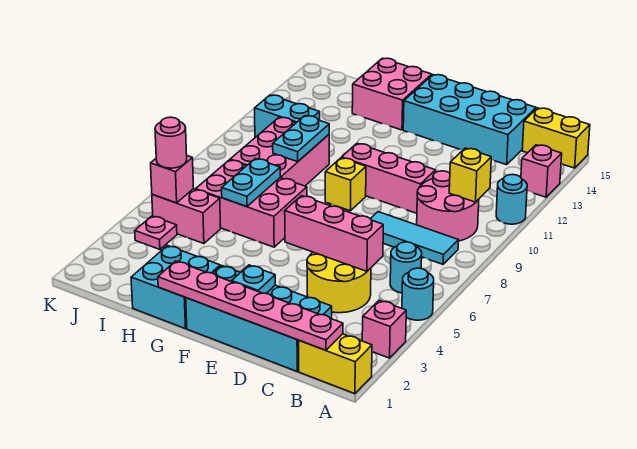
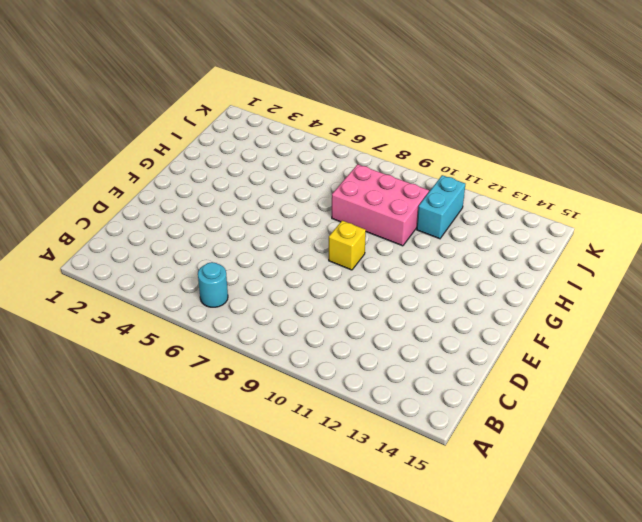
none -> yellow 1x2 brick [299,334,372,394]
none -> pink 1x1 brick [362,300,406,358]
none -> cyan 1x1 round brick [402,268,434,320]

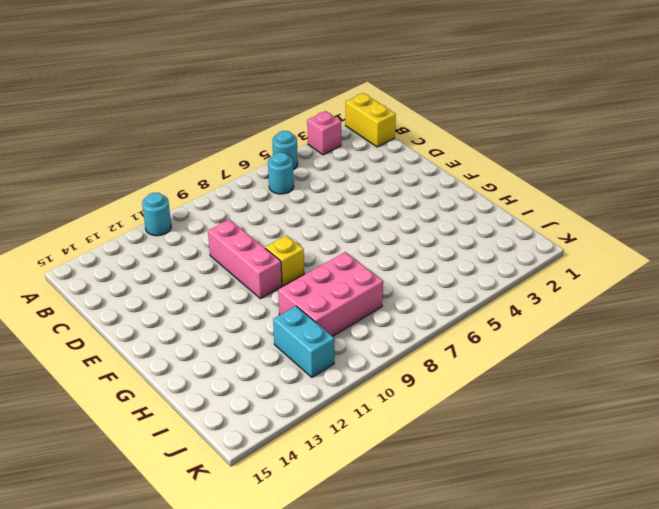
none -> pink 1x1 brick [521,145,562,197]
none -> yellow 1x2 brick [522,108,590,168]
none -> cyan 1x3 tile [371,212,458,264]

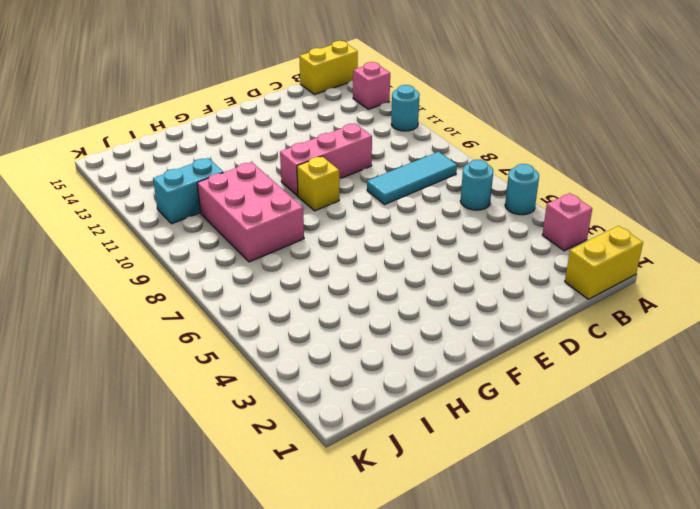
none -> pink 2x2 round brick [417,171,479,241]
none -> cyan 2x4 brick [186,266,332,371]
none -> yellow 2x2 round brick [307,252,371,313]

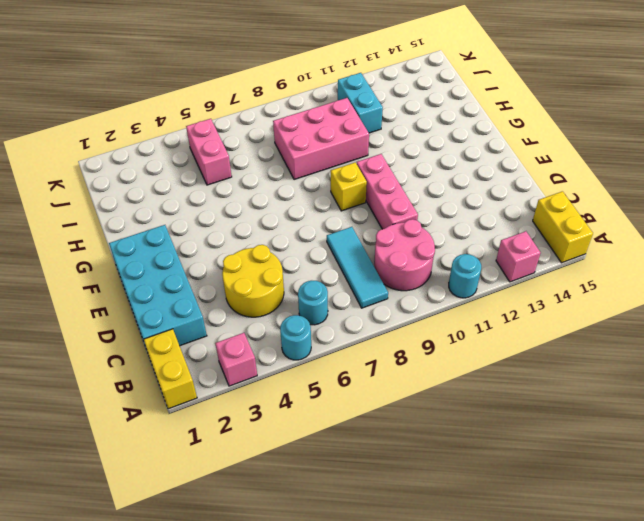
none -> cyan 2x4 brick [403,75,536,165]
none -> cyan 2x2 brick [131,246,220,329]
none -> pink 2x3 brick [196,160,307,247]

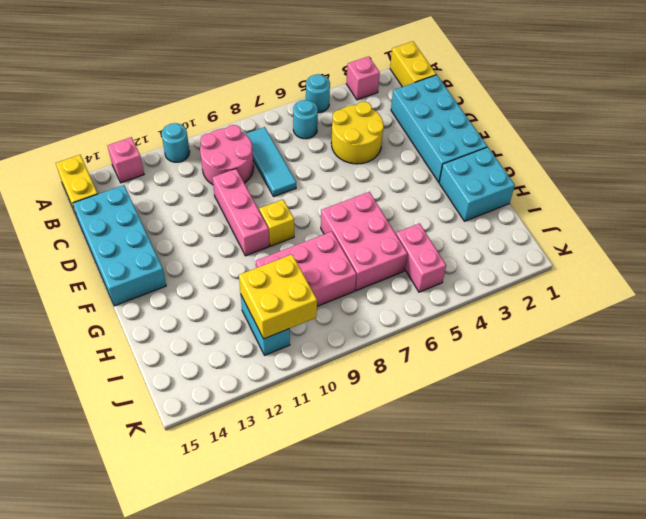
yellow 2x2 brick [239,254,317,339] -> none
none -> pink 2x2 brick [352,58,432,130]
none -> pink 1x1 plate [135,216,177,249]
none -> pink 1x6 plate [158,261,343,350]

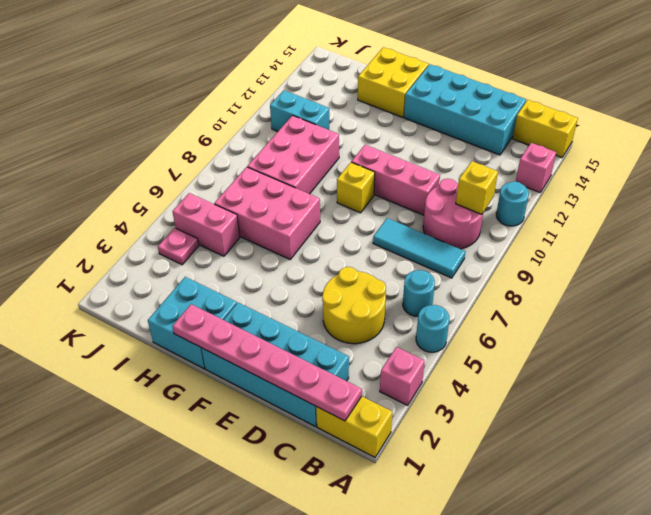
yellow 2x2 brick [358,47,428,117] -> pink 2x2 brick [352,58,432,130]
none -> pink 1x3 brick [285,196,383,271]
none -> cyan 1x1 plate [232,265,275,293]
none -> cyan 1x2 plate [222,159,280,207]

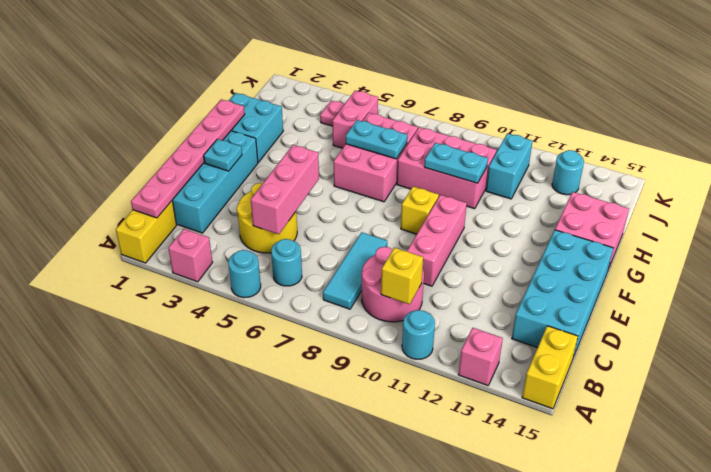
cyan 1x1 round brick [552,150,584,195] -> none
none -> pink 1x1 brick [151,156,194,203]
none -> pink 1x1 round brick [155,117,187,168]

